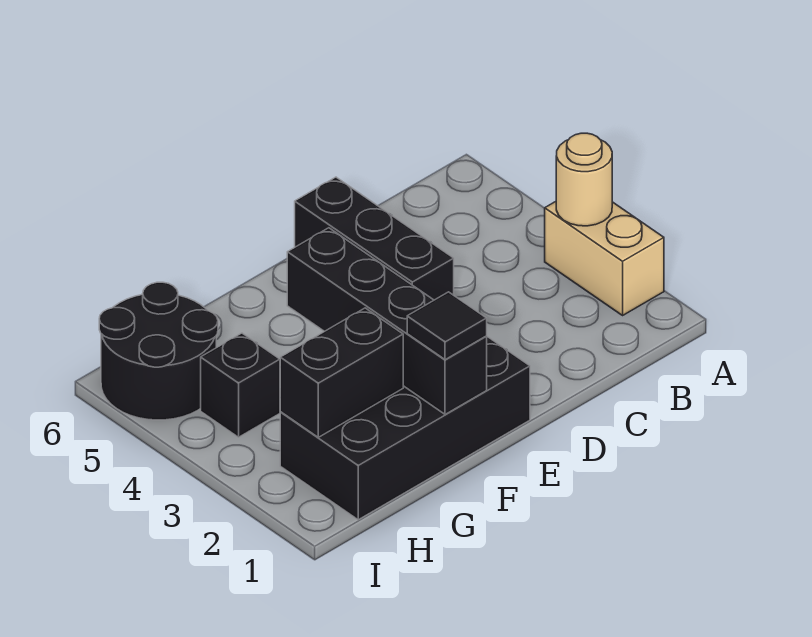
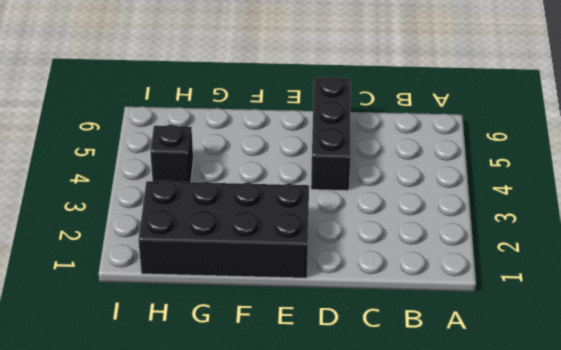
none -> tan 1x2 brick [545,202,664,315]
none -> black 2x2 round brick [99,282,218,420]

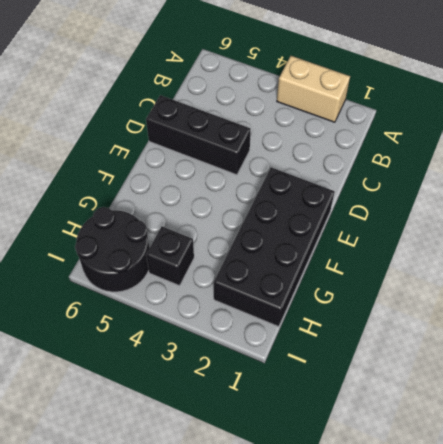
none -> tan 1x1 round brick [556,133,612,226]
none -> black 1x4 brick [287,228,487,414]

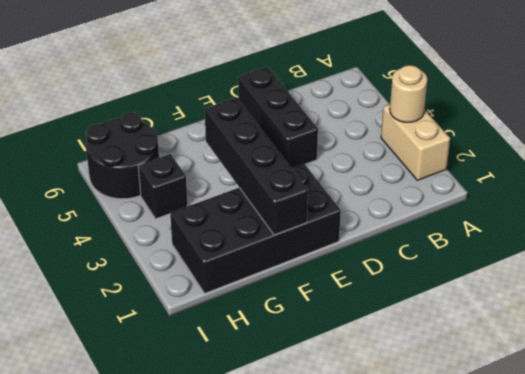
none -> black 1x2 brick [280,308,403,437]
none -> black 1x1 tile [407,292,487,360]

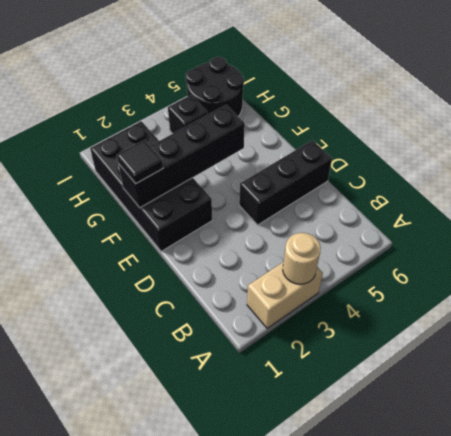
none -> black 1x2 brick [280,308,403,437]

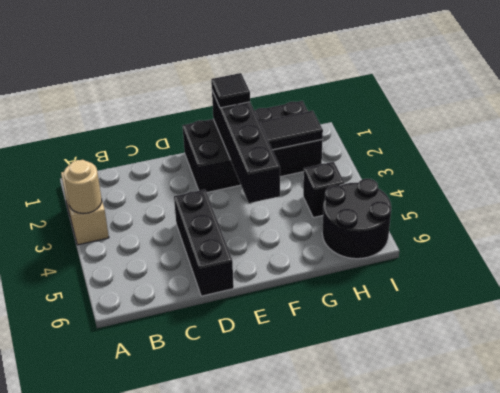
black 1x2 tile [259,111,323,150] -> black 1x2 brick [280,308,403,437]

